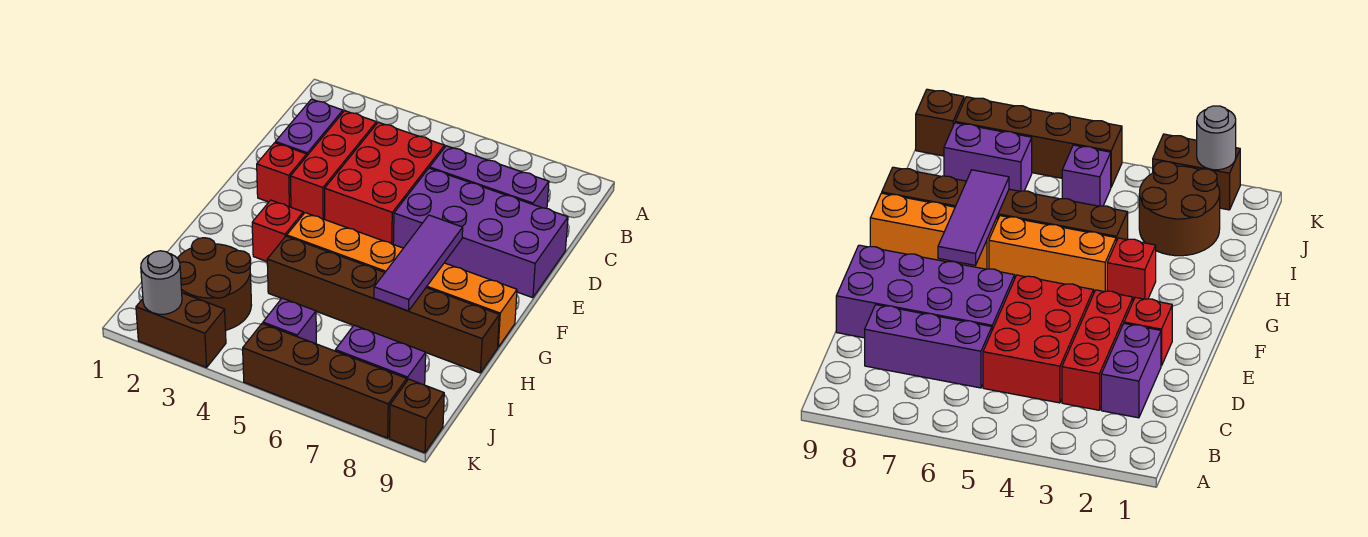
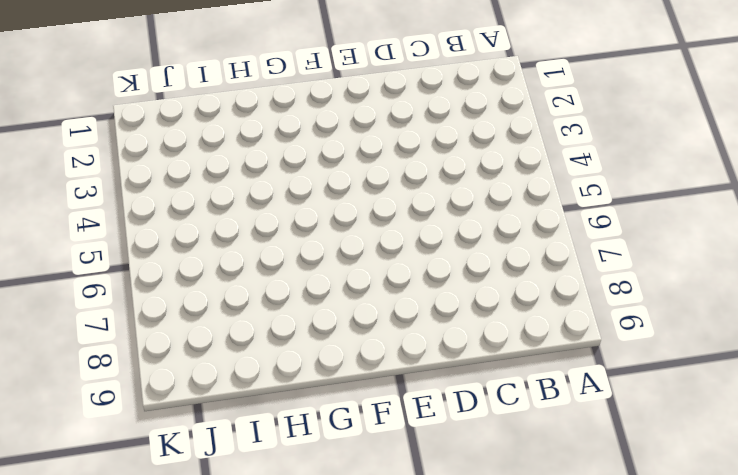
none -> purple 1x2 brick [275,99,343,155]
none -> red 1x3 brick [290,111,376,219]
none -> red 2x3 brick [325,122,444,244]

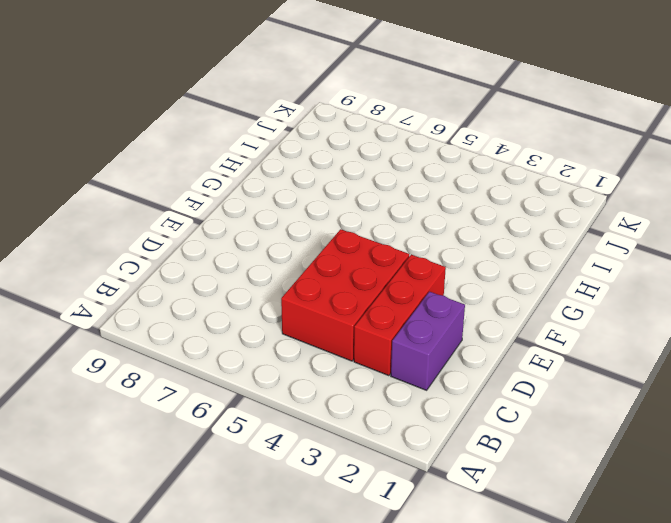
none -> purple 1x3 brick [430,146,549,208]
none -> purple 2x4 brick [393,168,568,298]
none -> red 1x1 brick [257,143,307,207]

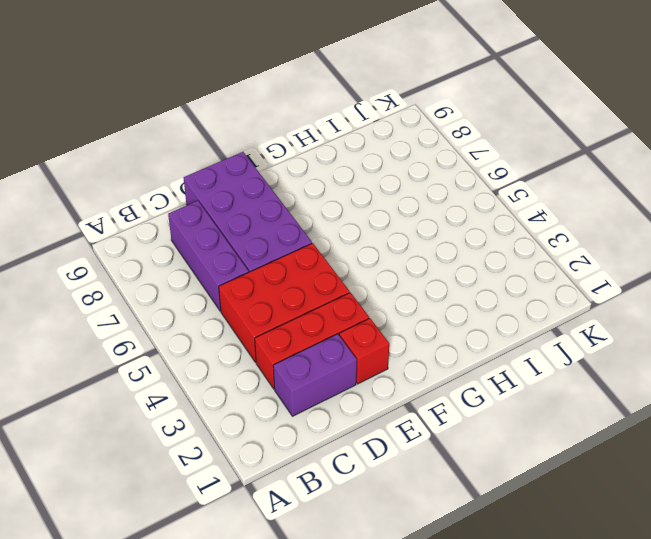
none -> red 1x1 brick [252,200,303,261]
none -> orange 1x3 brick [287,213,403,272]
none -> orange 1x3 brick [426,263,517,347]

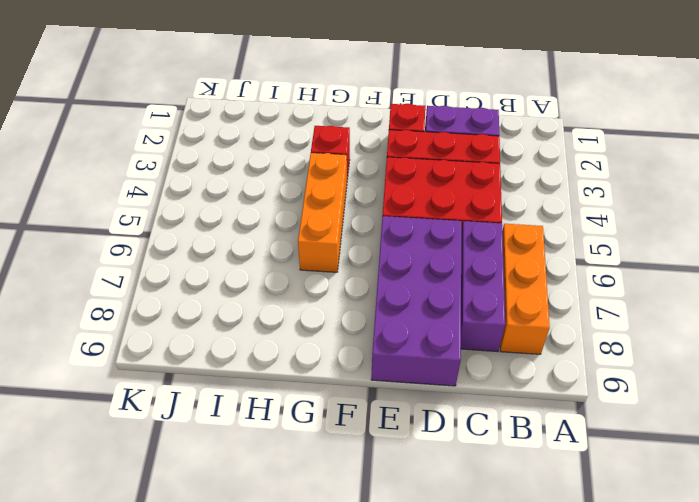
orange 1x3 brick [500,224,550,354] -> orange 1x3 brick moved to [426,263,517,347]
none -> brown 1x6 brick [267,236,499,373]
none -> brown 2x2 round brick [177,238,252,330]
none -> purple 1x1 brick [263,298,316,344]

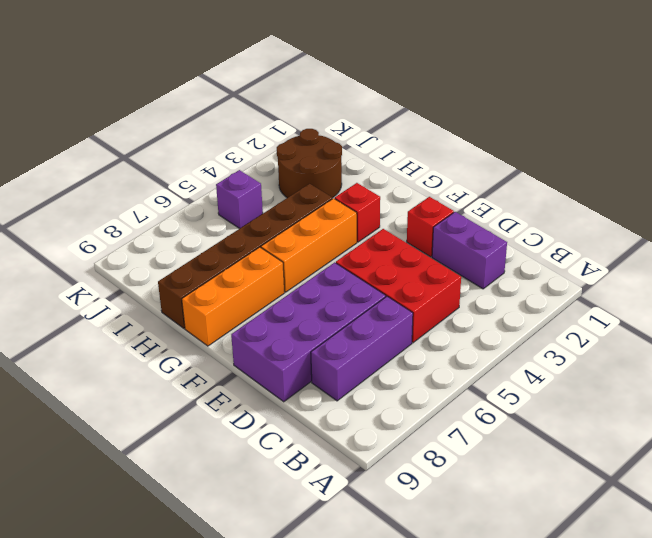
none -> red 1x3 brick [290,111,376,219]
none -> purple 1x2 brick [335,325,426,385]
none -> brown 1x2 brick [136,293,226,368]

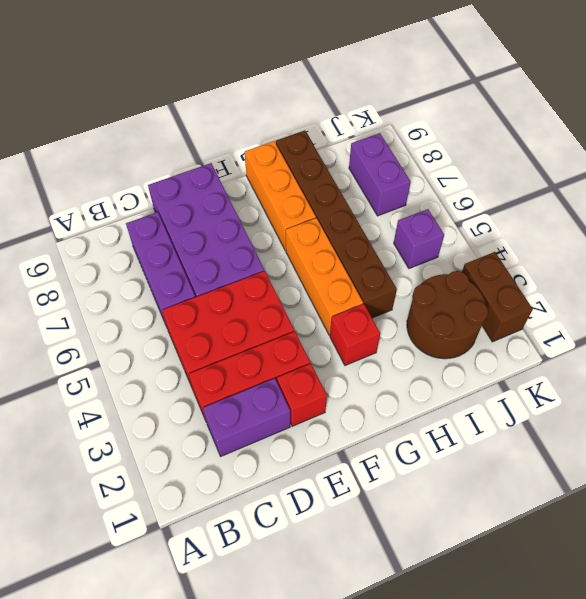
none -> brown 1x4 brick [243,324,407,438]
none -> brown 1x1 brick [389,379,444,453]
none -> purple 1x3 tile [374,215,463,311]

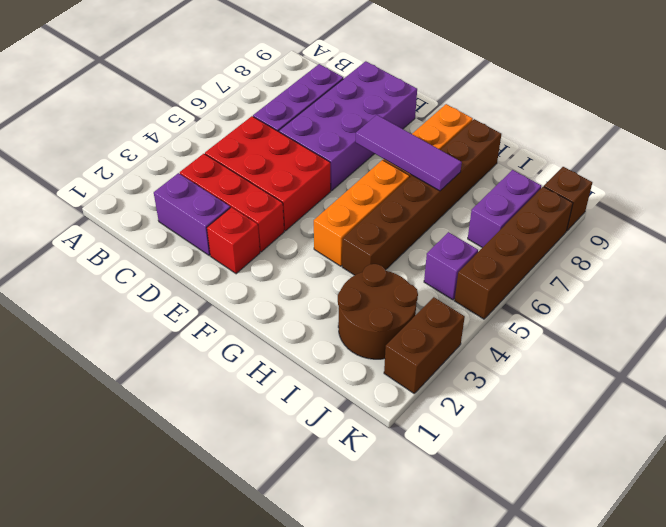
none -> red 1x1 brick [252,200,303,261]
none -> grey 1x1 round brick [141,251,182,314]

